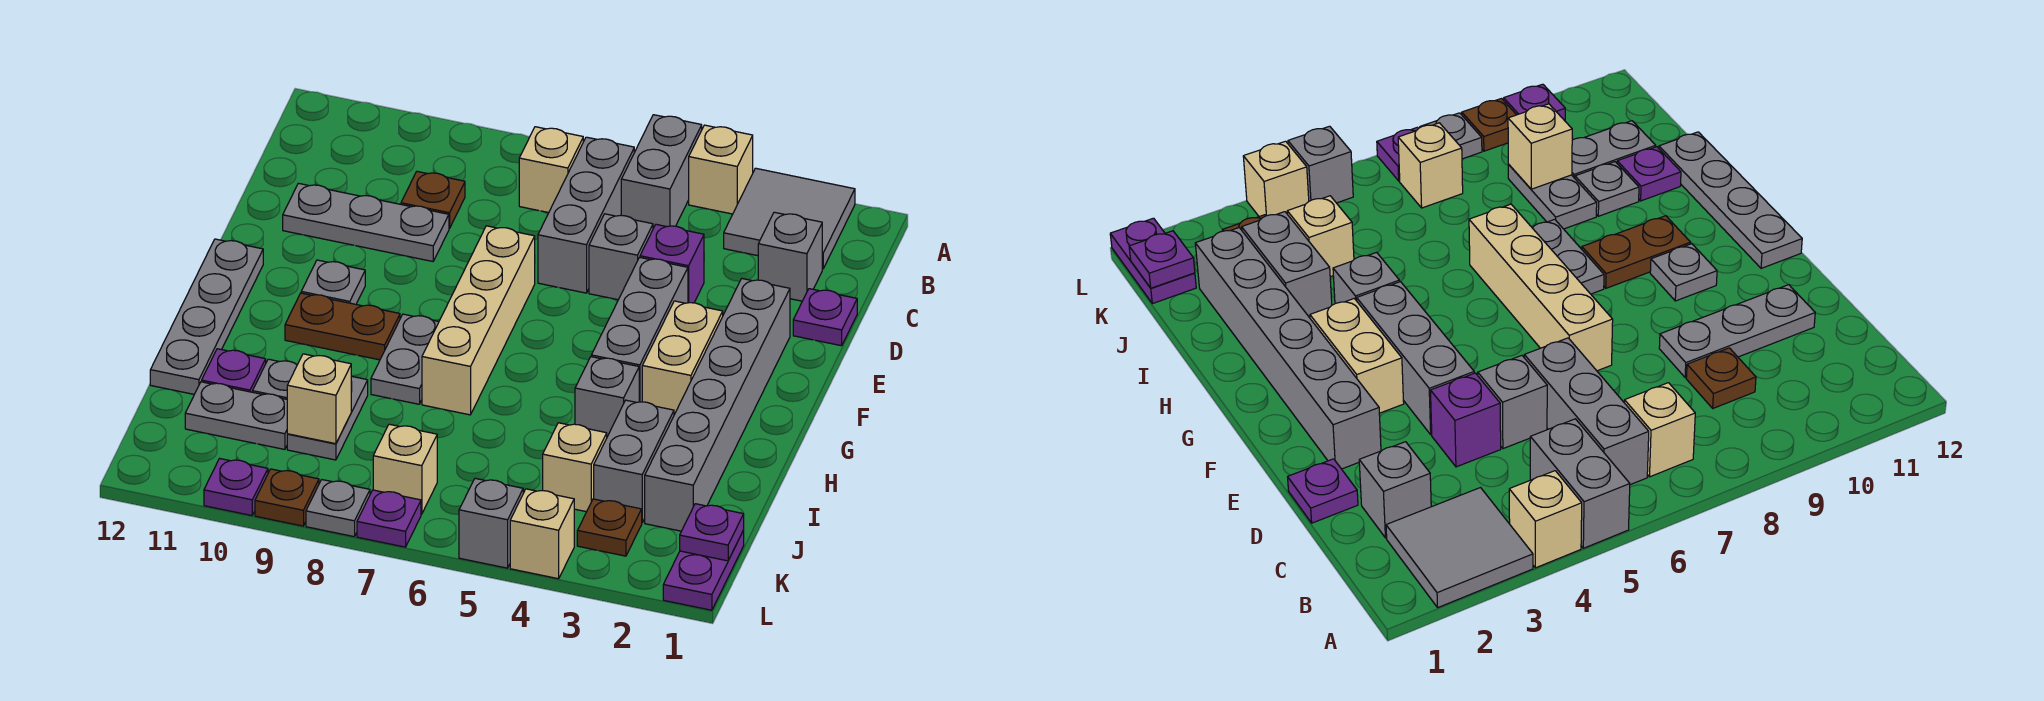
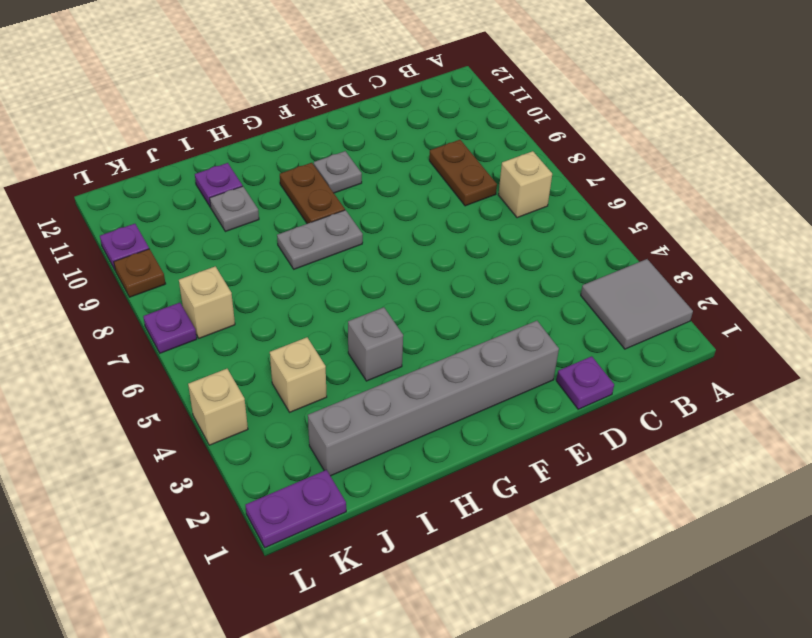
brown 1x2 plate [429,140,497,206] -> brown 1x1 plate [401,171,465,229]
none -> tan 1x1 brick [689,125,753,214]
none -> grey 1x2 brick [621,115,702,228]
none -> grey 1x3 brick [538,137,634,293]
none -> grey 1x1 brick [758,212,822,301]

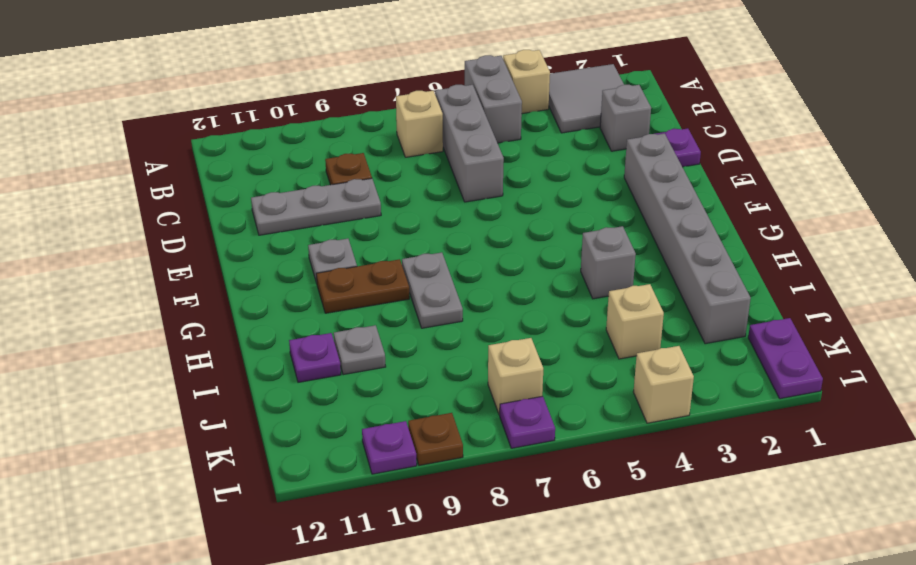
none -> purple 1x1 brick [640,224,704,303]
none -> grey 1x1 brick [589,214,653,300]
none -> grey 1x3 brick [591,257,688,402]
none -> tan 1x4 brick [422,226,535,415]

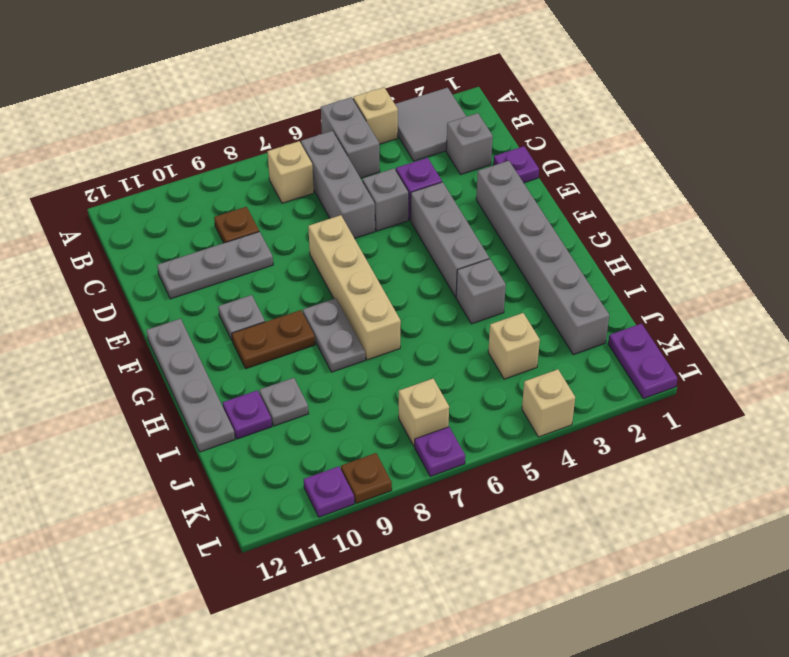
none -> tan 1x2 brick [642,301,723,415]
none -> grey 1x2 brick [594,400,674,522]
none -> grey 1x2 plate [287,376,368,460]
none -> grey 1x2 plate [185,382,287,449]

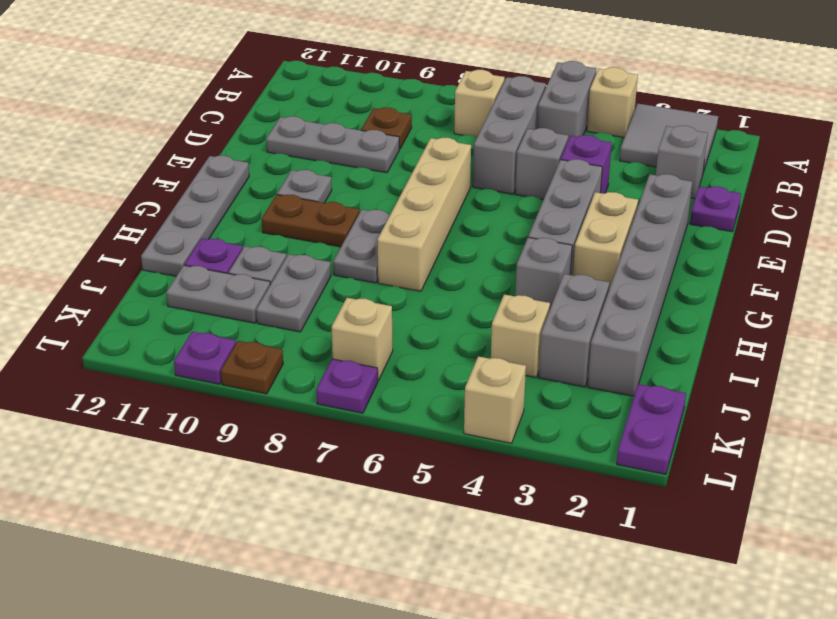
none -> brown 1x1 plate [577,499,642,556]
none -> grey 1x1 brick [459,478,523,568]
none -> grey 1x1 plate [306,480,370,537]
none -> tan 1x1 brick [287,354,351,444]

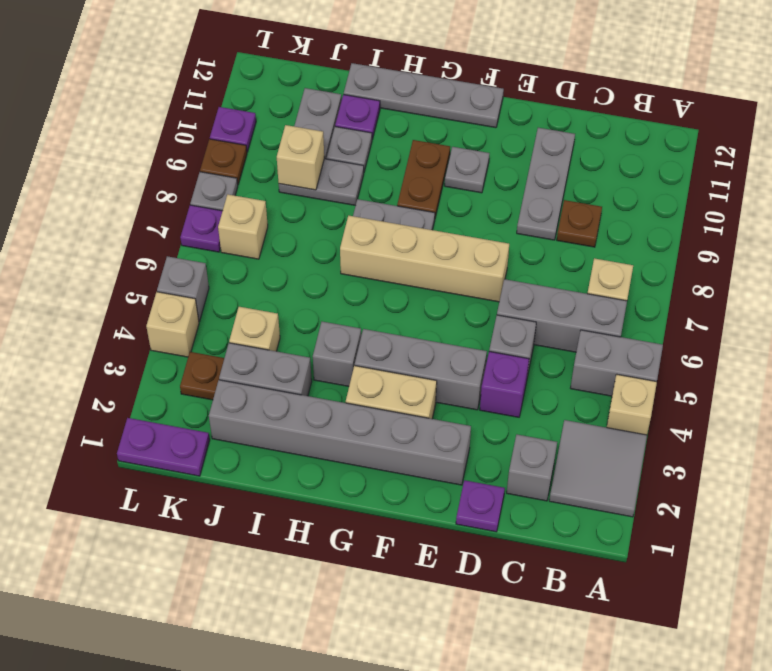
none -> purple 1x1 plate [680,504,744,561]

